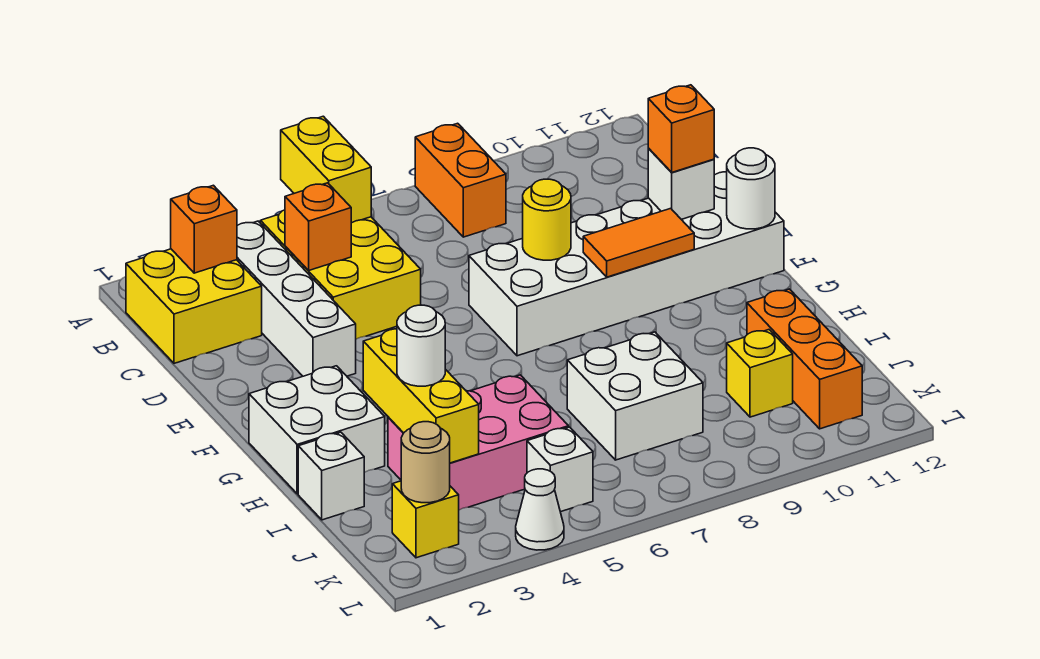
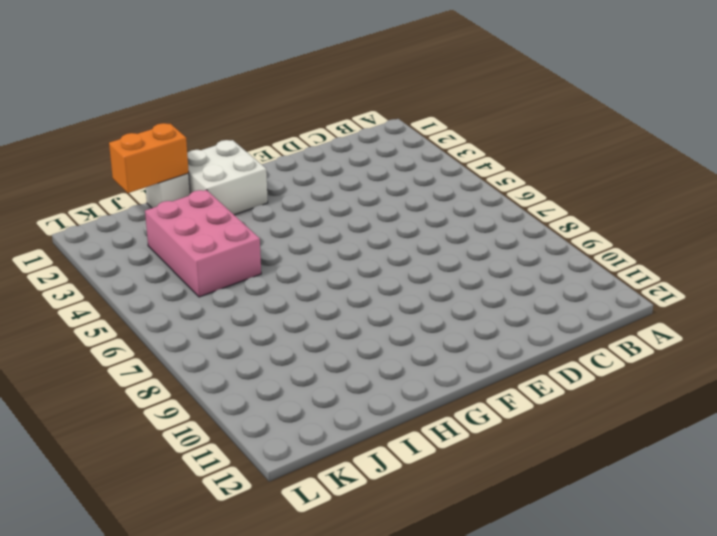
orange 1x2 brick [109,123,189,193] -> orange 1x2 brick moved to [415,123,506,237]
none -> yellow 2x2 brick [126,249,262,363]
none -> white 1x4 brick [237,221,356,376]
none -> yellow 2x3 brick [260,210,421,339]

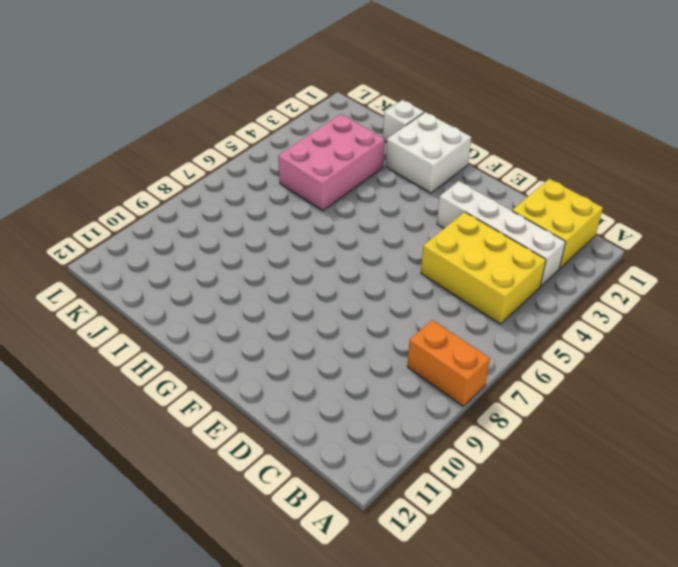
none -> white 2x6 brick [469,172,784,356]
none -> white 2x2 brick [567,332,703,460]
none -> orange 1x3 brick [747,289,862,429]

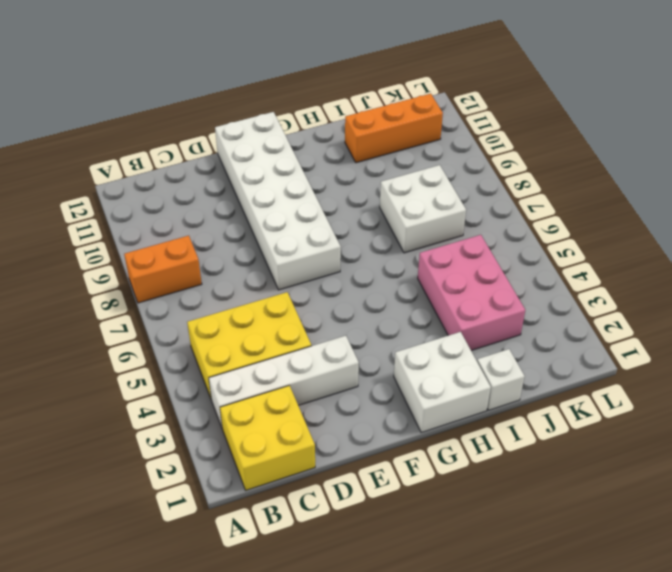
none -> yellow 1x1 brick [727,330,793,417]
none -> yellow 1x1 brick [392,481,459,558]
none -> white 1x1 brick [527,427,593,512]

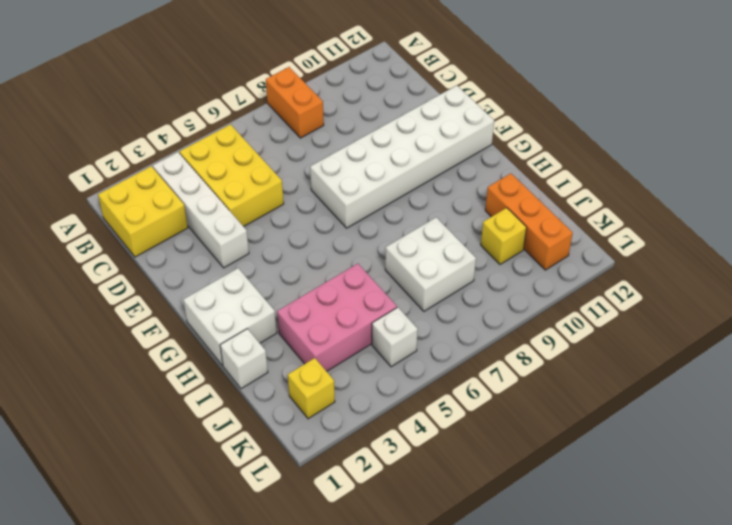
none -> white 1x1 cone [516,469,564,550]
none -> yellow 1x2 brick [281,116,371,223]
none -> orange 1x1 brick [171,185,237,273]

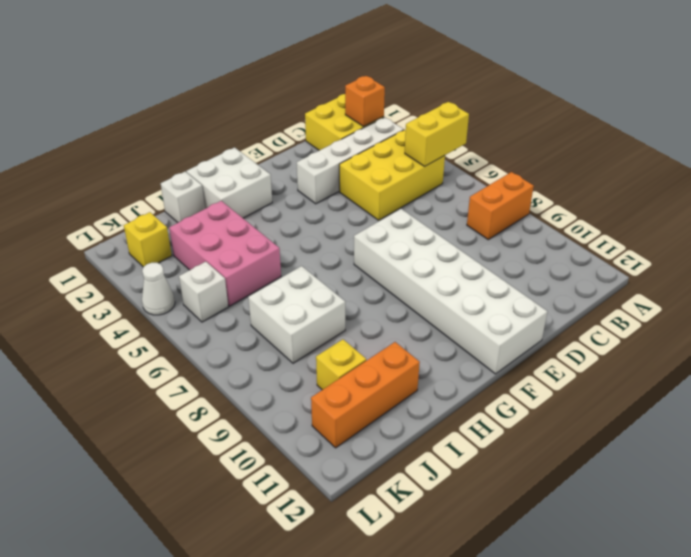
none -> orange 1x1 brick [285,183,351,271]
none -> yellow 1x1 round brick [523,179,571,260]
none -> white 1x1 brick [648,149,714,219]

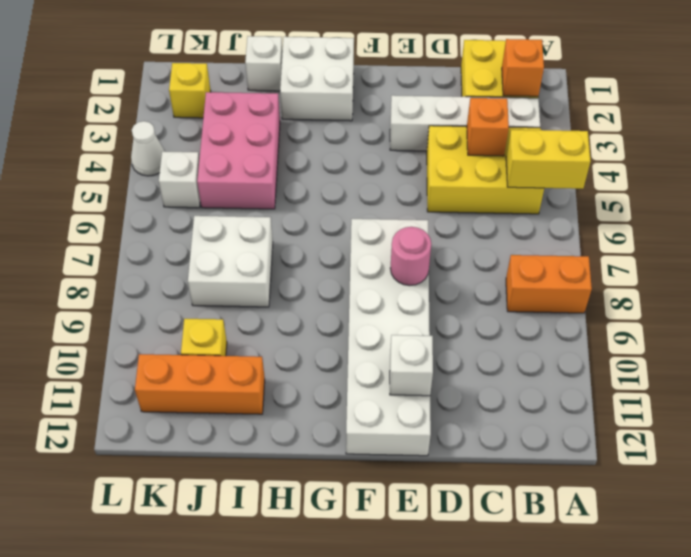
pink 1x1 round brick [390,227,431,286] -> yellow 1x1 round brick [523,179,571,260]
none -> orange 1x2 tile [583,208,694,277]
none -> white 1x1 round brick [727,148,775,229]
none -> yellow 1x3 brick [363,329,479,463]

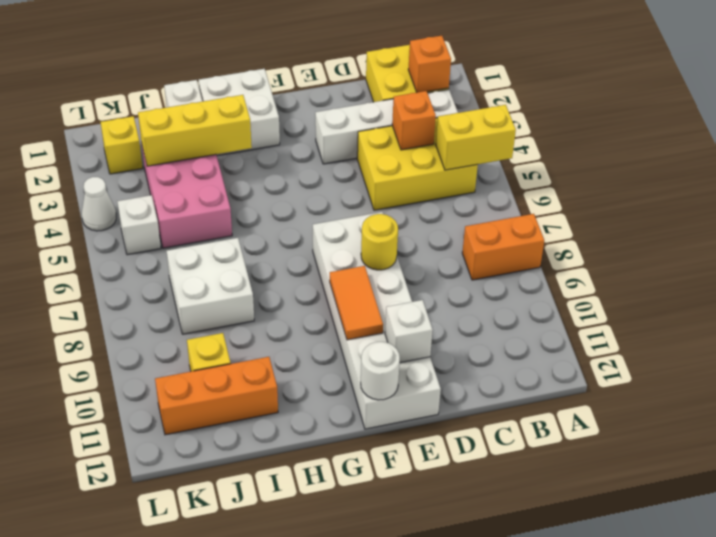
none -> tan 1x1 round brick [401,422,450,503]
none -> orange 1x1 brick [648,85,714,172]
none -> white 1x1 round brick [397,305,445,386]

